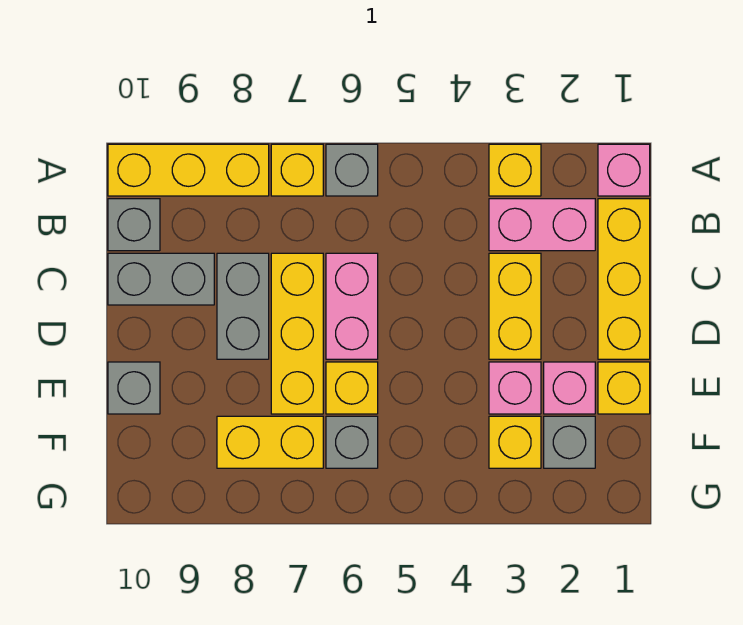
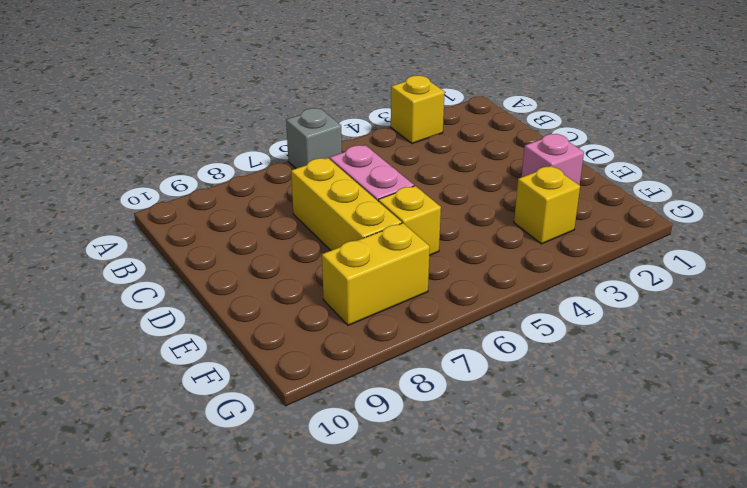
none -> pink 1x1 brick [598,144,650,196]
none -> yellow 1x1 brick [271,144,323,196]
none -> yellow 1x3 brick [108,144,269,196]

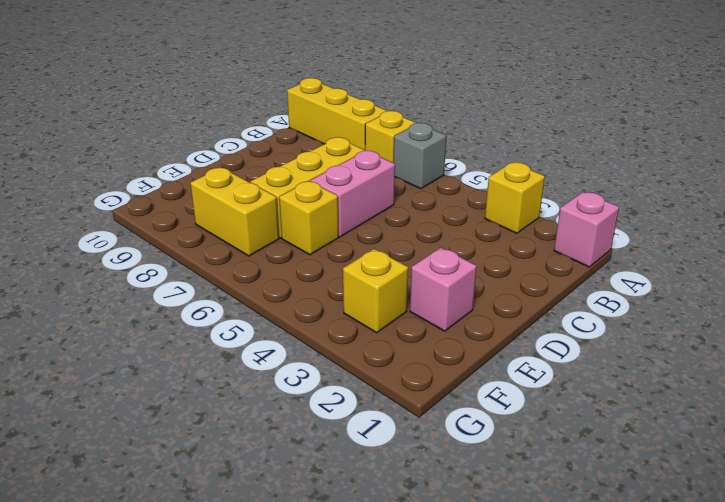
none -> yellow 1x3 brick [598,199,650,359]
none -> pink 1x2 brick [489,199,595,251]
none -> grey 1x1 brick [108,199,160,251]

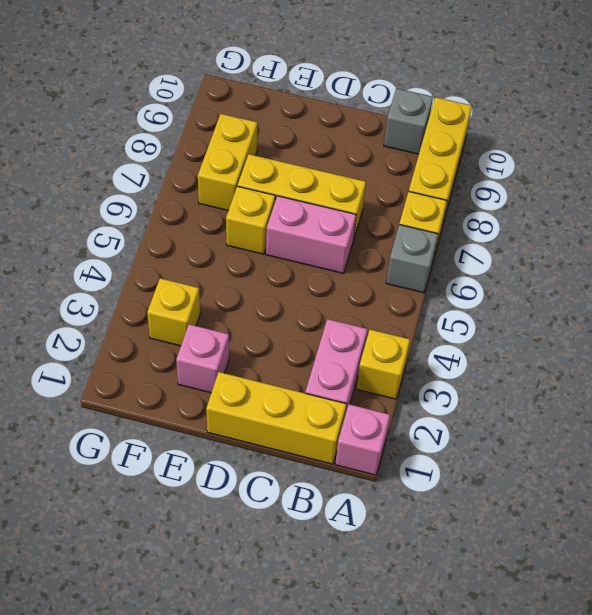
none -> yellow 1x2 brick [489,253,541,359]
none -> grey 1x2 brick [217,253,269,359]
none -> grey 1x2 brick [108,253,214,305]

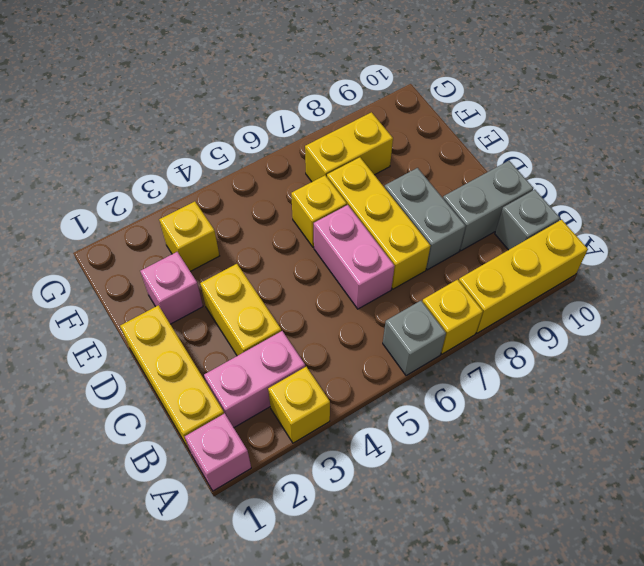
none -> yellow 1x1 brick [598,362,650,414]
none -> pink 1x1 brick [489,362,541,414]
none -> grey 1x1 brick [108,362,160,414]

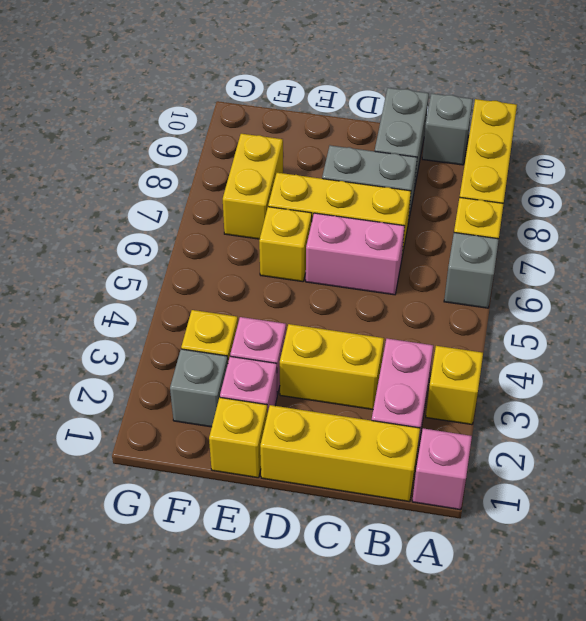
none -> grey 1x1 brick [108,362,160,414]
none -> grey 1x1 brick [326,416,378,468]

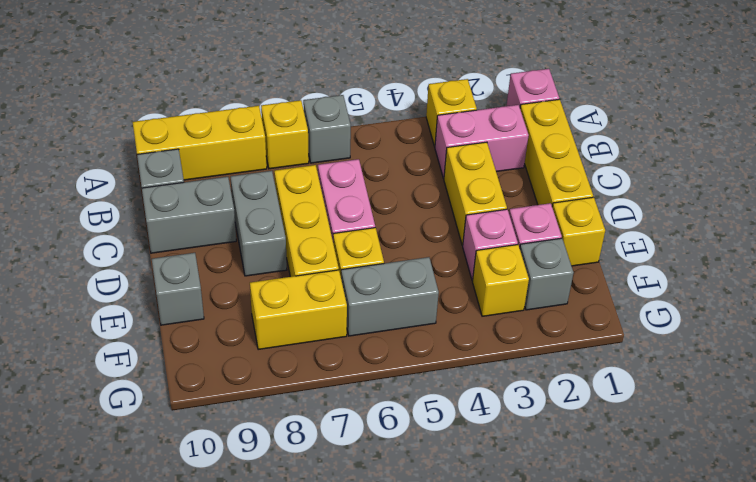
grey 1x2 brick [341,257,439,336] -> grey 1x1 brick [326,416,378,468]

